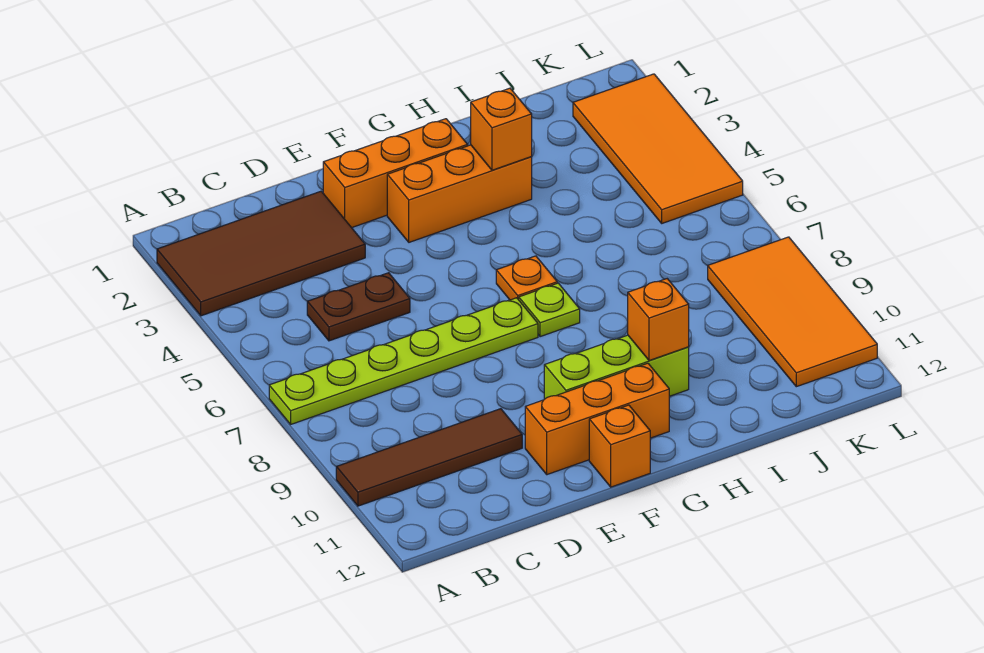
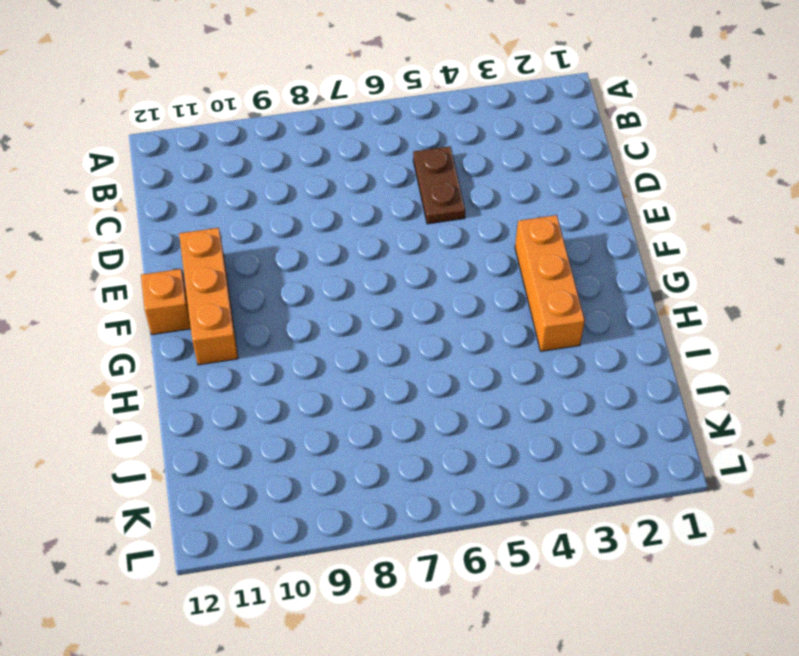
none -> brown 2x4 tile [157,191,365,316]
none -> lime 1x6 plate [269,298,538,424]
none -> brown 1x4 tile [336,409,522,506]

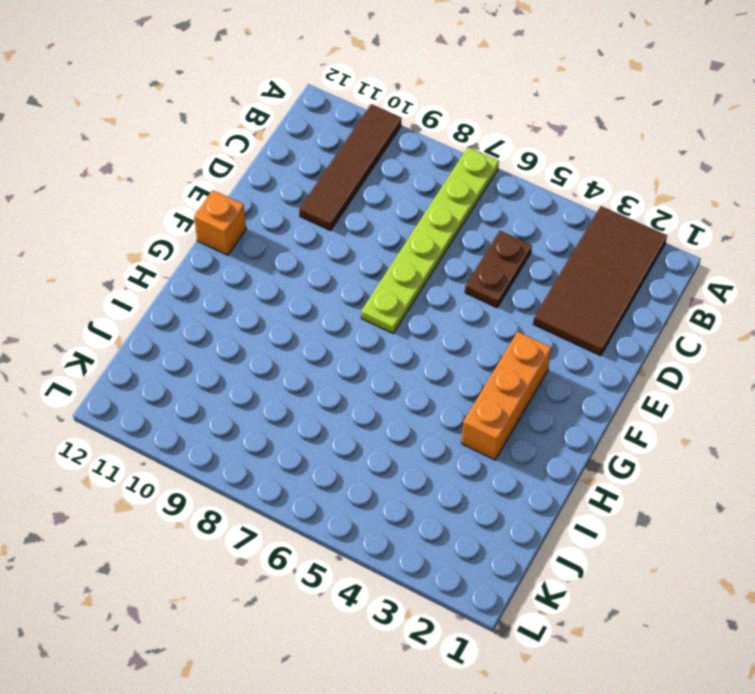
none -> orange 1x3 brick [323,119,468,228]
none -> orange 1x3 brick [525,363,669,475]
none -> lime 1x3 brick [544,335,689,399]

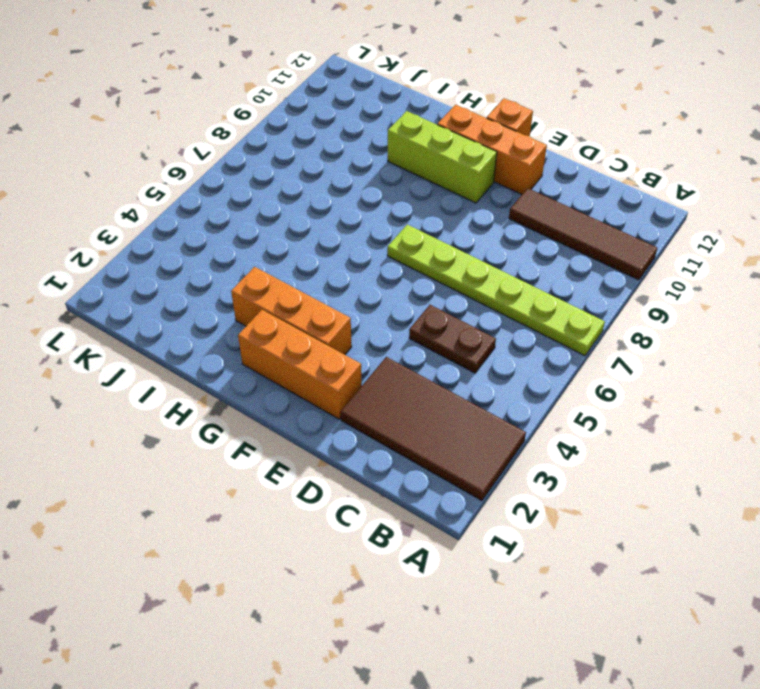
none -> orange 1x1 plate [496,256,557,300]
none -> lime 1x1 plate [519,283,580,337]
none -> orange 2x4 tile [573,74,743,223]

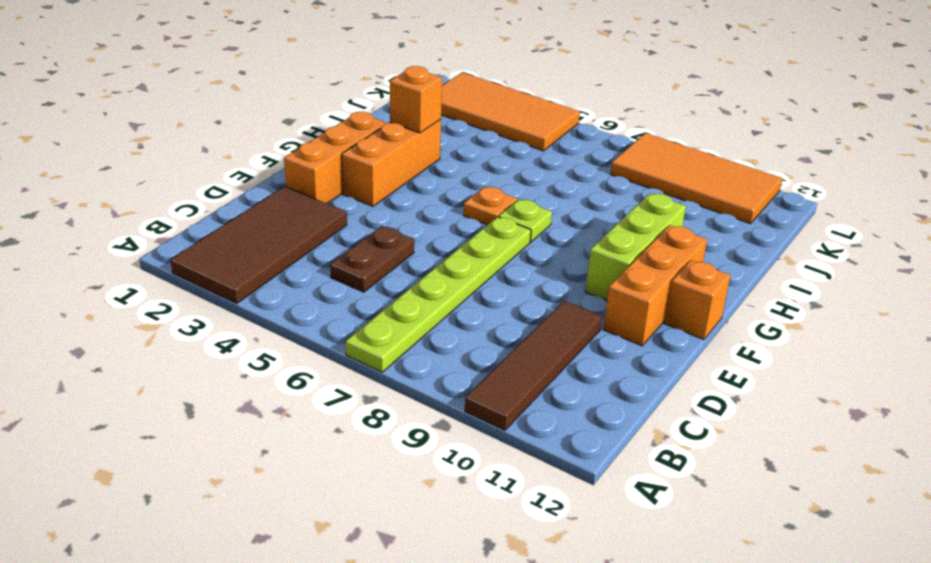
none -> orange 1x1 brick [628,279,689,361]

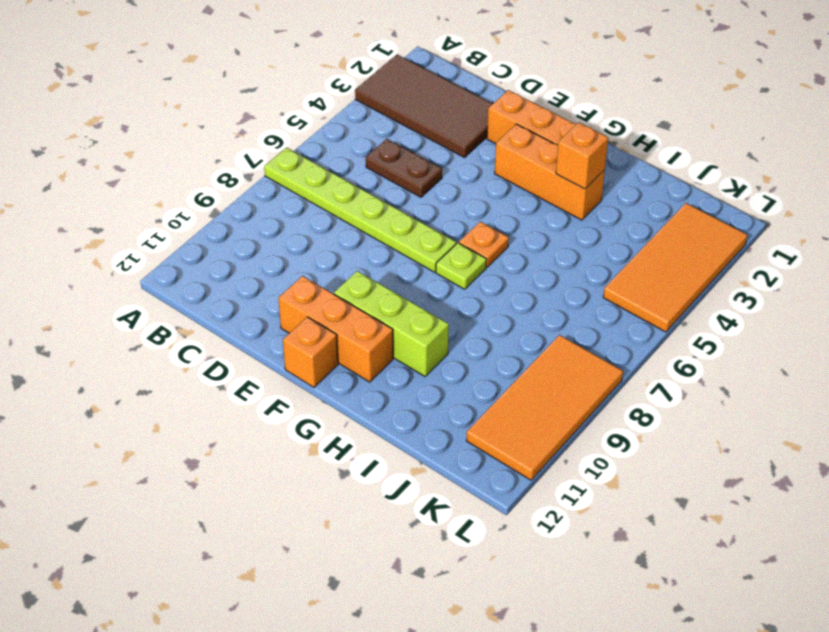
none -> brown 1x4 tile [336,409,522,506]
none -> orange 1x1 brick [628,279,689,361]

